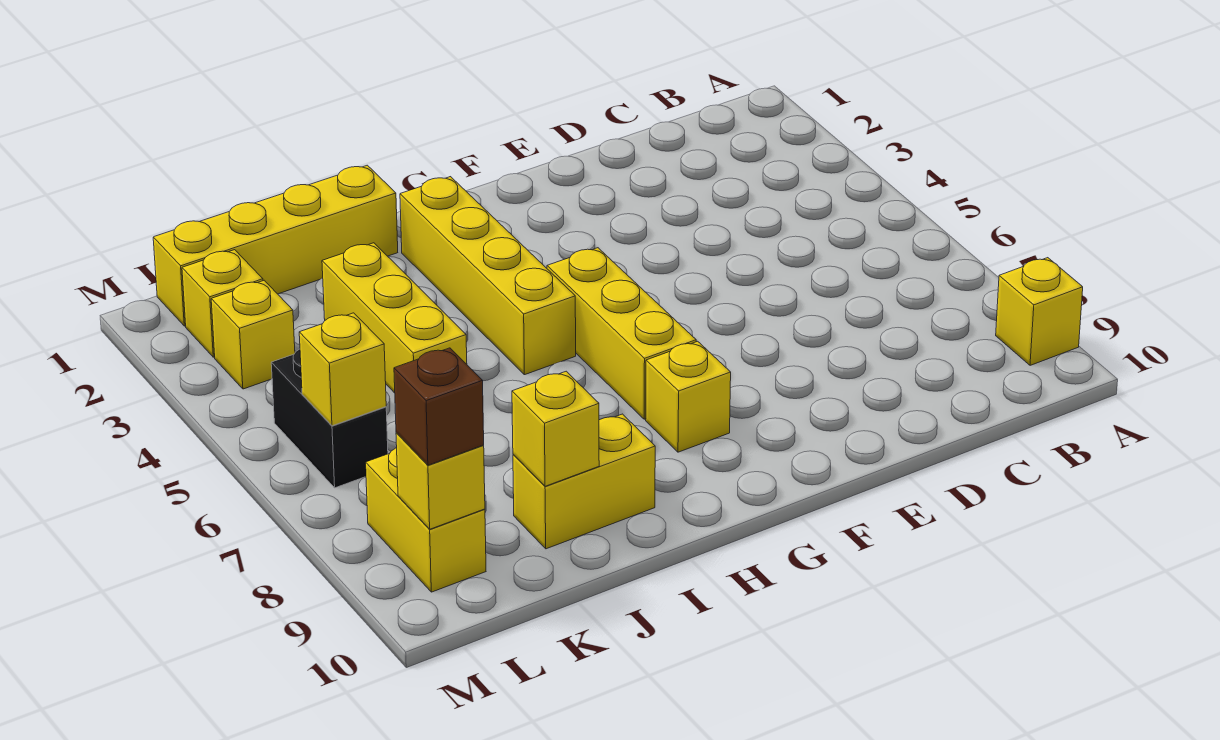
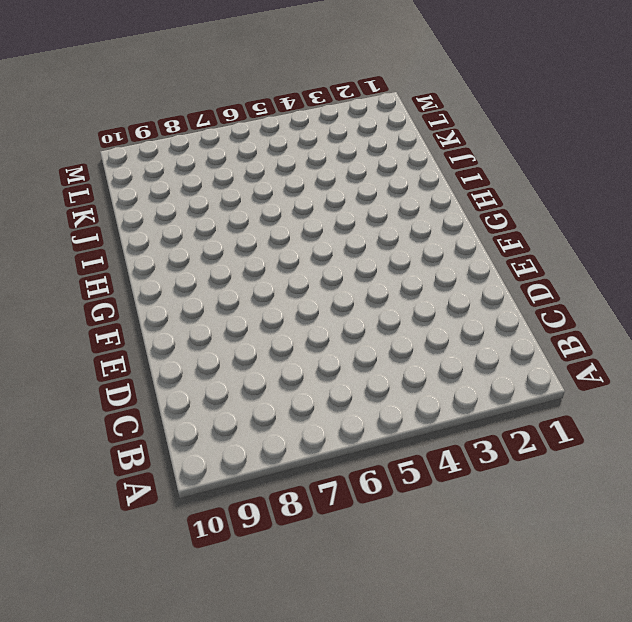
none -> yellow 1x1 brick [996,258,1083,365]
none -> yellow 1x3 brick [547,248,696,419]
none -> yellow 1x1 brick [646,341,731,452]

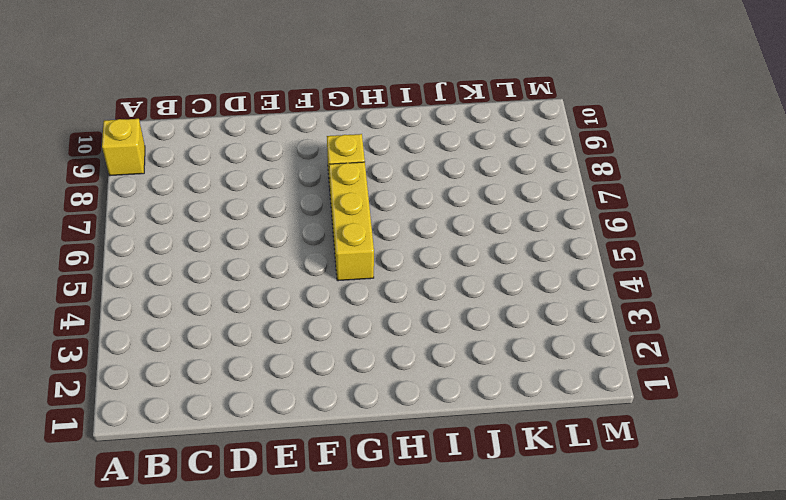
none -> yellow 1x4 brick [400,177,576,375]
none -> yellow 1x4 brick [153,165,398,326]
none -> yellow 1x2 brick [513,414,655,549]

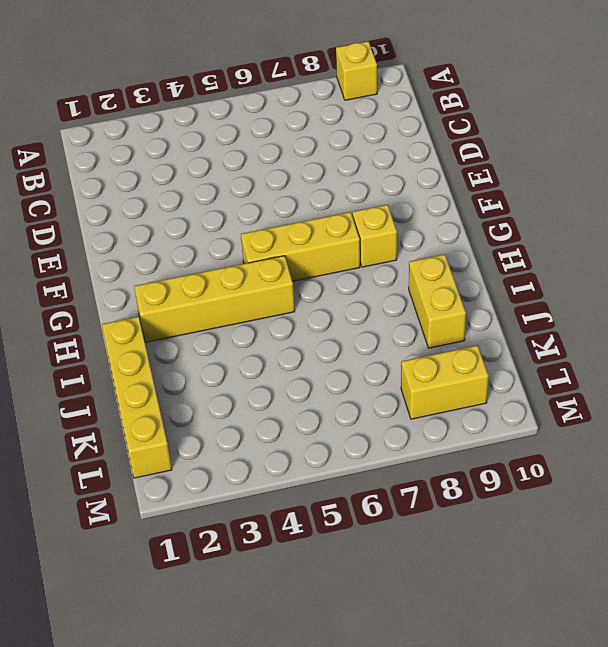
none -> yellow 1x3 brick [322,243,467,393]
none -> yellow 1x1 brick [182,250,263,357]
none -> yellow 1x1 brick [211,280,295,389]

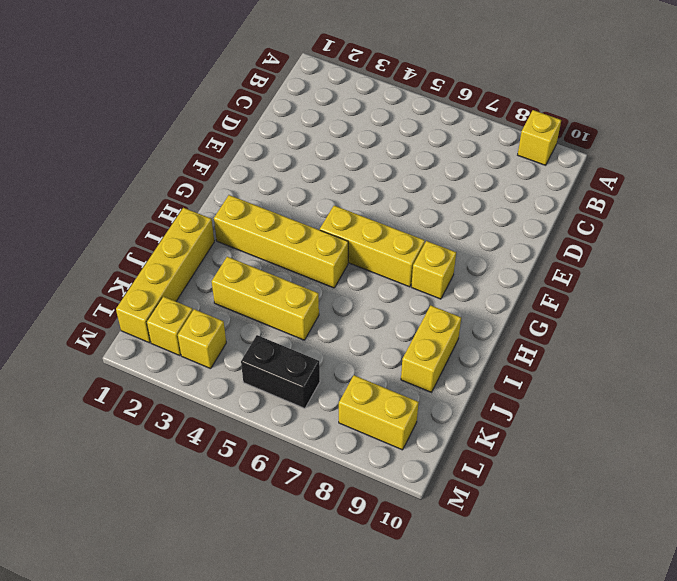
none -> yellow 1x1 brick [512,371,599,486]
none -> yellow 1x1 brick [299,313,386,426]
none -> yellow 1x1 brick [396,433,485,529]

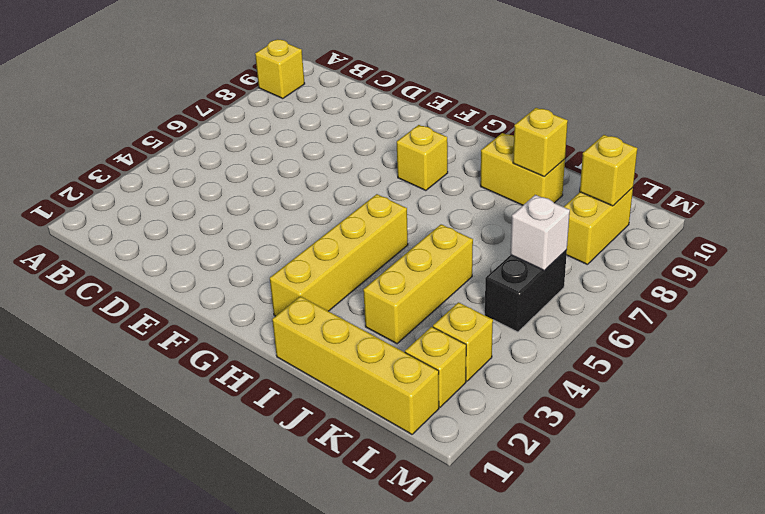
white 1x1 brick [510,195,570,271] -> yellow 1x1 brick [299,313,386,426]
none -> yellow 1x3 brick [547,248,696,419]
none -> brown 1x1 brick [394,348,484,465]

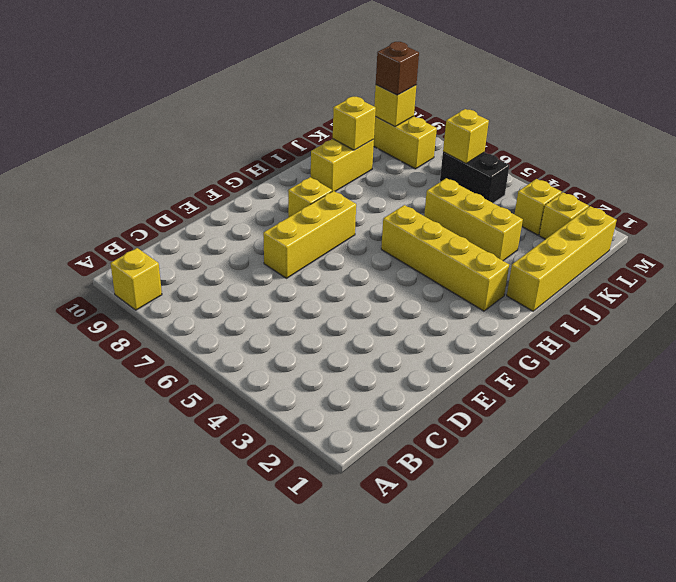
yellow 1x3 brick [263,191,356,278] -> yellow 1x3 brick turned to [547,248,696,419]

